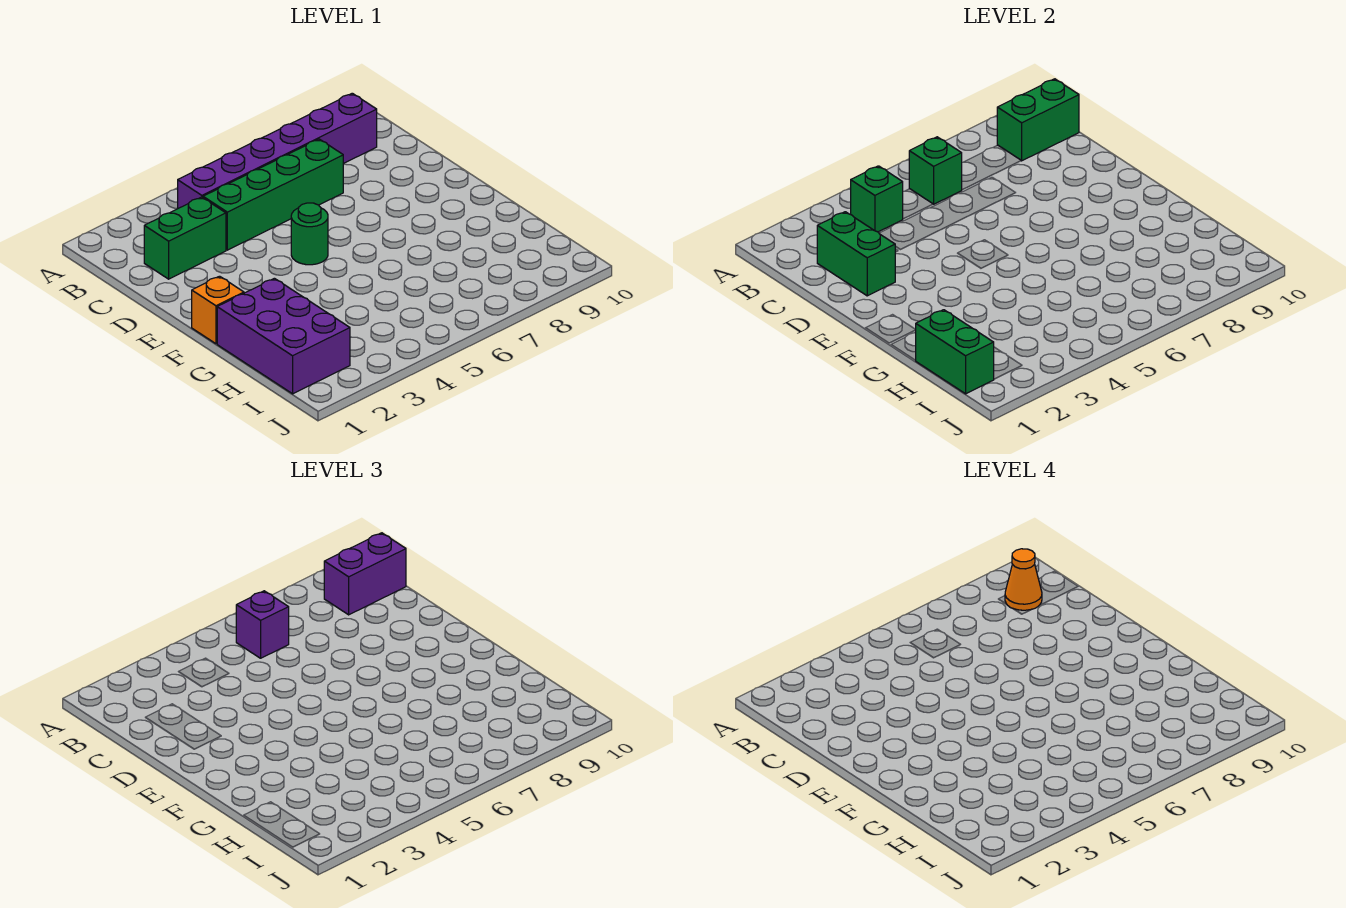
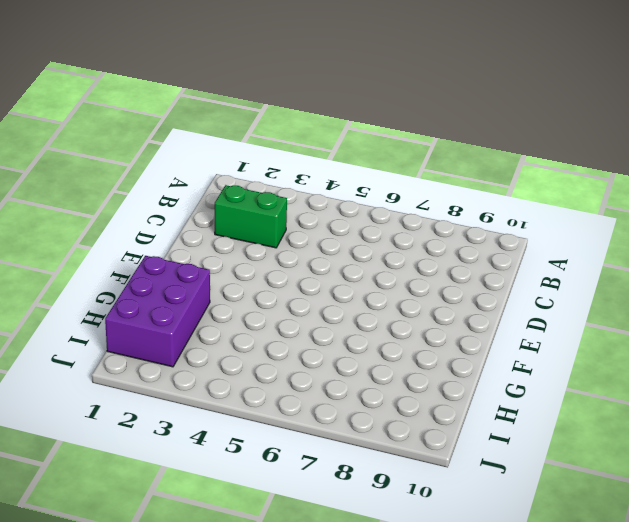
none -> purple 1x6 brick [178,93,377,208]
none -> green 1x4 brick [203,139,343,250]
none -> green 1x1 round brick [291,203,328,265]

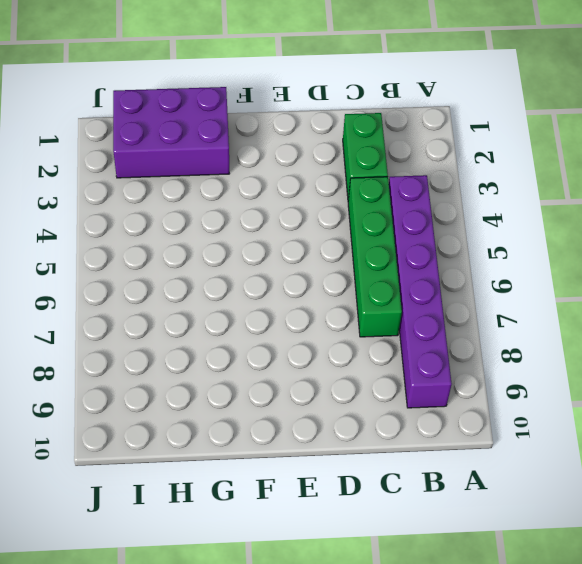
none -> green 1x1 round brick [291,203,328,265]
none -> orange 1x1 brick [192,276,244,344]
none -> green 1x1 brick [851,166,903,232]

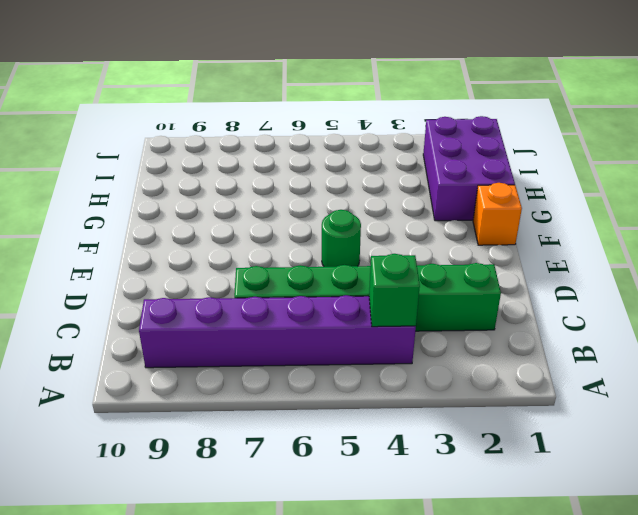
none -> green 1x1 brick [909,137,962,204]
none -> green 1x2 brick [997,79,1079,161]
none -> green 1x2 brick [817,212,896,296]

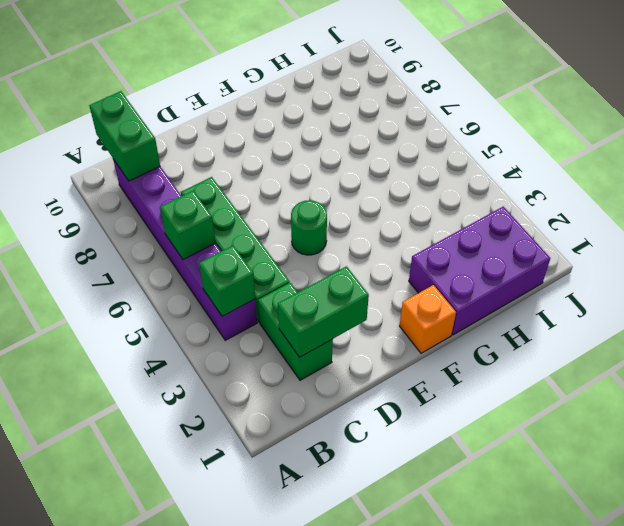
none -> green 1x2 brick [915,310,994,394]
none -> purple 1x1 brick [236,591,289,658]
none -> purple 1x2 brick [324,533,406,615]

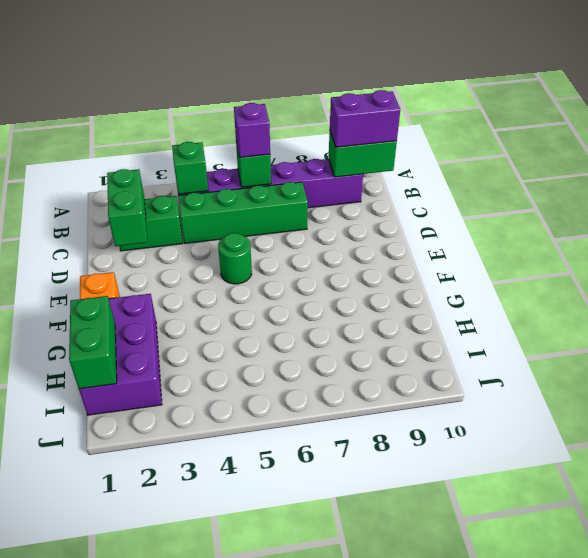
none -> orange 1x1 cone [1005,549,1042,610]

